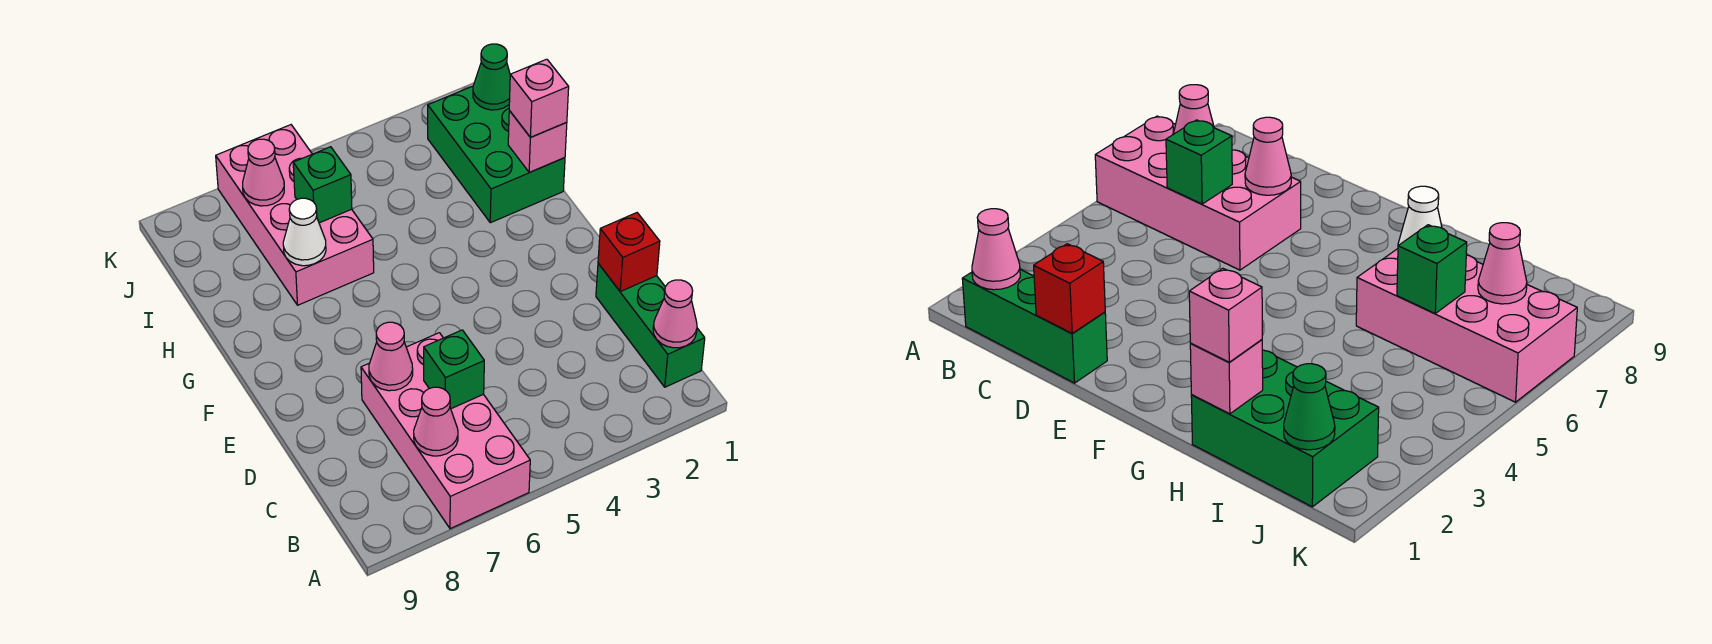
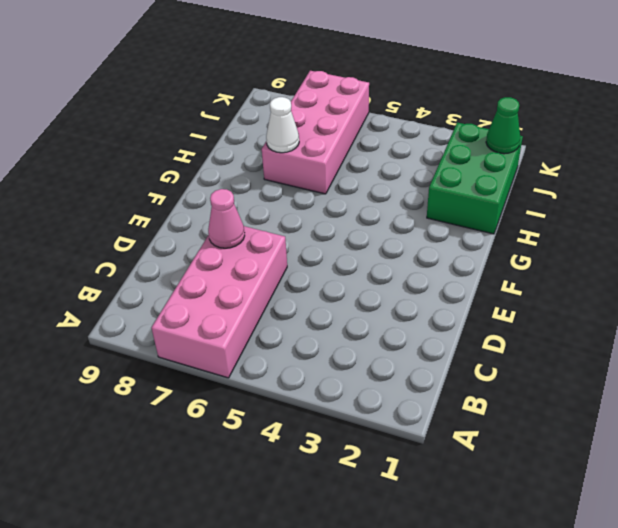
none -> green 1x3 brick [596,263,705,387]
none -> pink 1x1 cone [653,280,697,348]
none -> pink 1x1 cone [414,387,458,456]

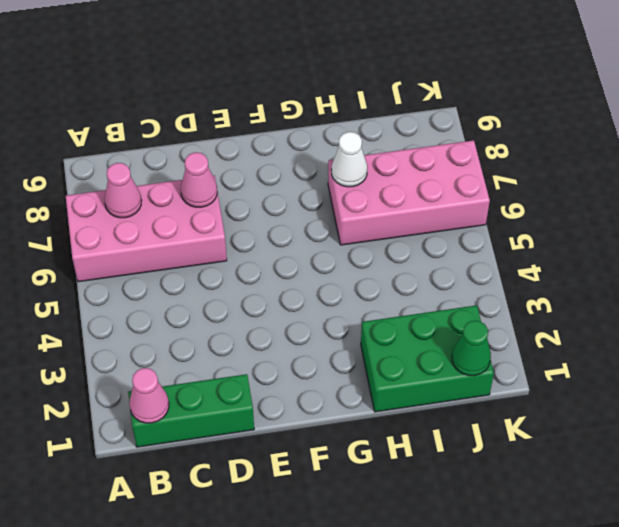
none -> green 1x1 brick [424,330,484,409]
none -> red 1x1 brick [598,213,660,292]
none -> pink 1x1 brick [508,111,567,172]

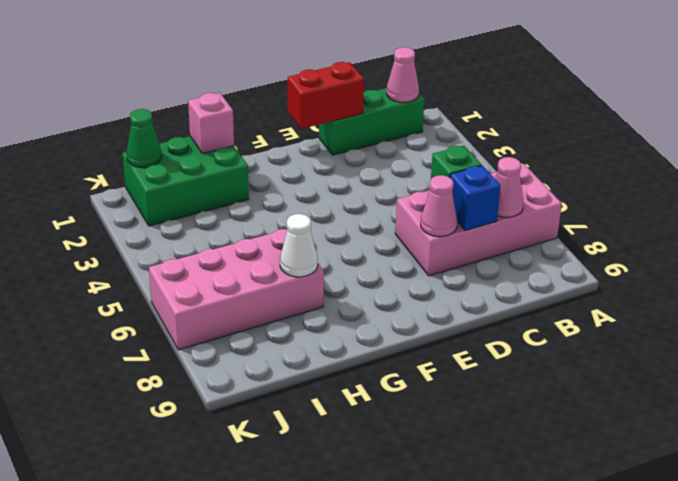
blue 1x1 brick [450,165,501,231] -> none
red 1x2 brick [288,62,364,129] -> red 1x1 brick [598,213,660,292]
none -> green 1x1 brick [293,147,352,223]
none -> pink 1x1 cone [243,139,284,206]
none -> pink 1x1 brick [509,59,569,137]

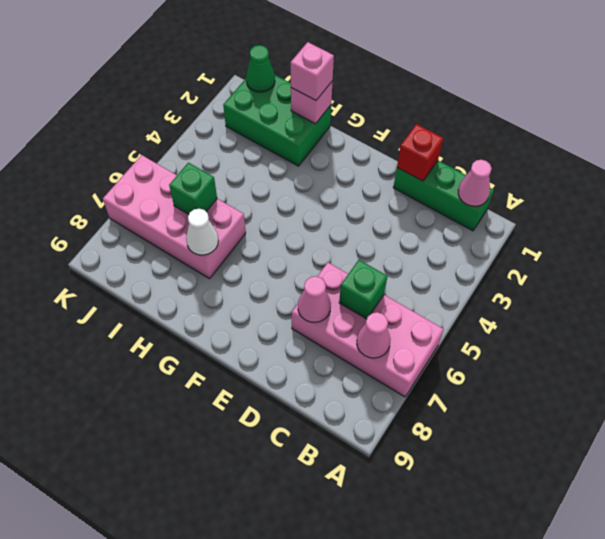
none -> pink 1x1 cone [243,139,284,206]

